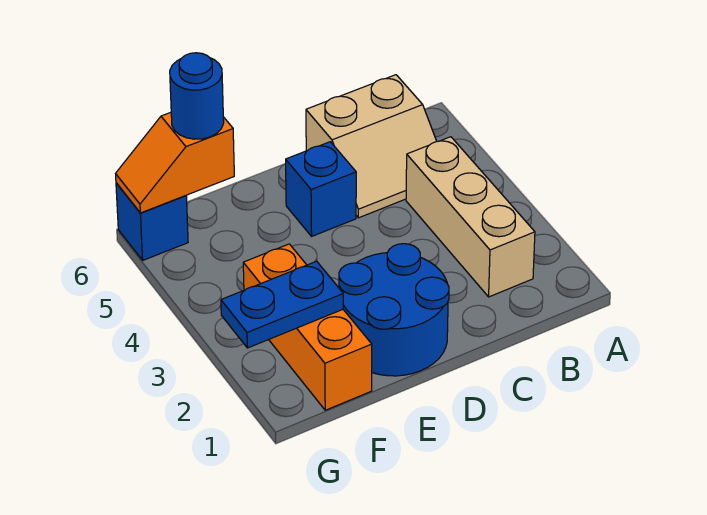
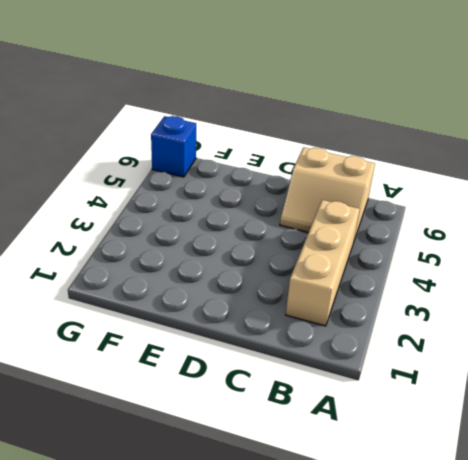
none -> blue 2x2 round brick [339,244,449,376]
none -> blue 1x1 brick [286,142,356,236]

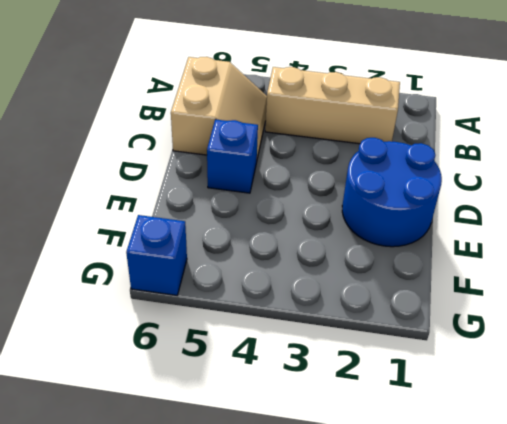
none -> orange 1x3 brick [243,244,372,410]
none -> blue 1x2 plate [221,261,343,348]

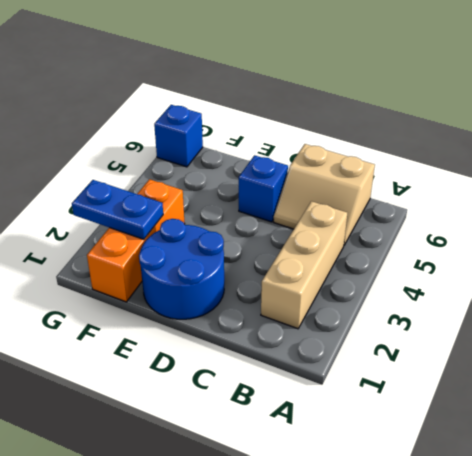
none -> orange 1x2 slope [116,112,234,213]
none -> blue 1x1 round brick [170,53,224,139]

